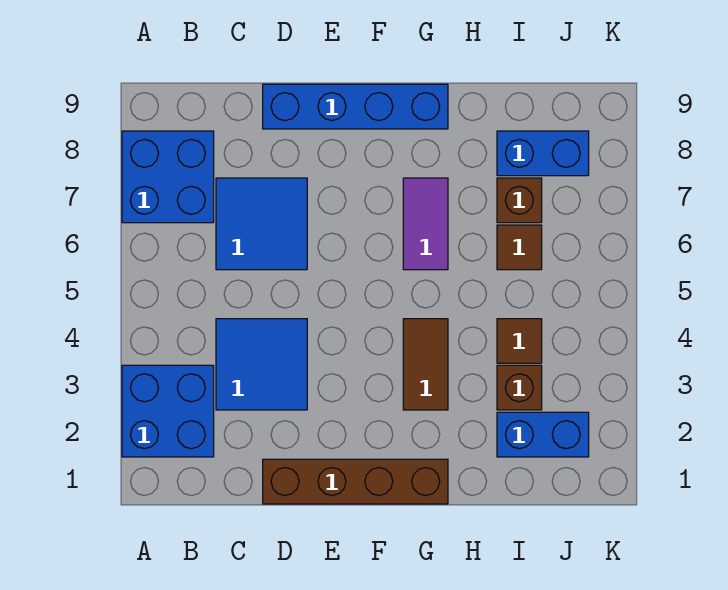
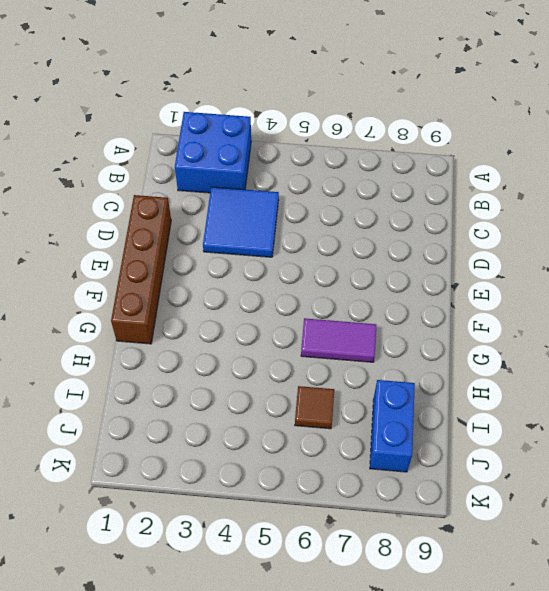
none -> blue 2x2 brick [122,131,214,223]
none -> blue 2x2 tile [216,178,307,270]
none -> blue 1x4 brick [263,84,448,129]

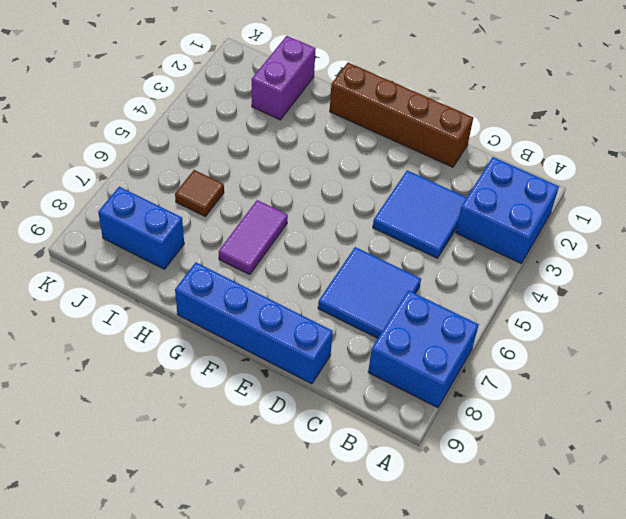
purple 1x2 brick [252,36,316,120] -> blue 1x2 brick [497,412,589,457]
none -> brown 1x2 tile [403,319,448,410]
none -> brown 1x1 brick [497,365,542,410]
none -> brown 1x1 tile [497,319,542,363]

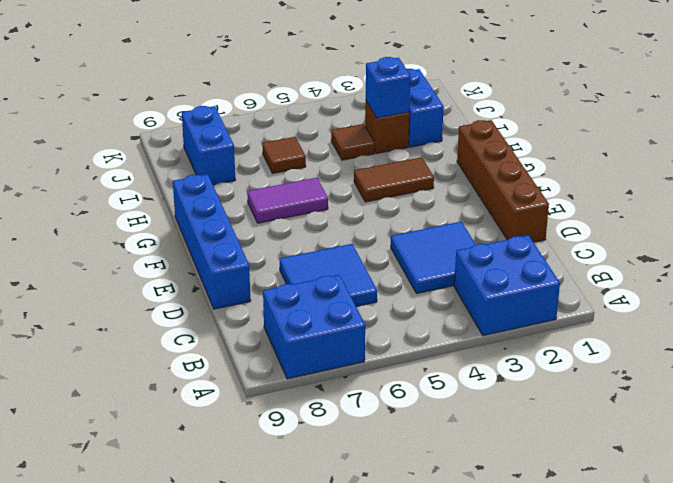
blue 1x1 brick [366,57,411,118] -> none
none -> brown 1x1 brick [497,178,542,223]

